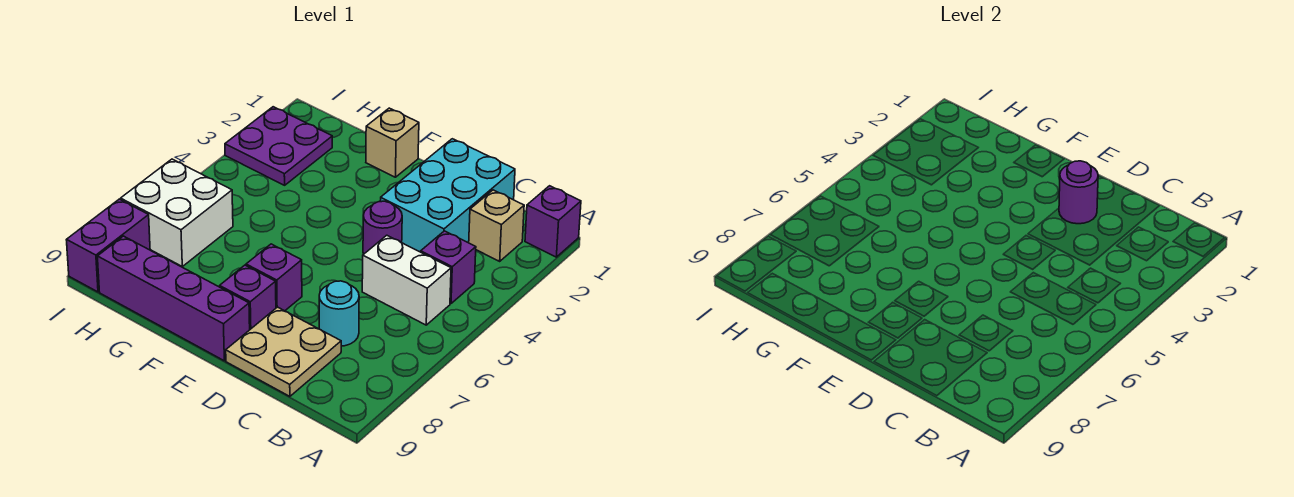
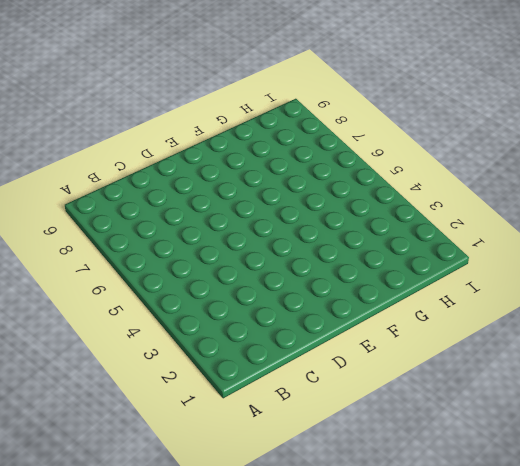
none -> purple 1x1 brick [525,186,581,257]
none -> tan 1x1 brick [469,190,524,261]
none -> purple 1x1 brick [421,231,476,303]

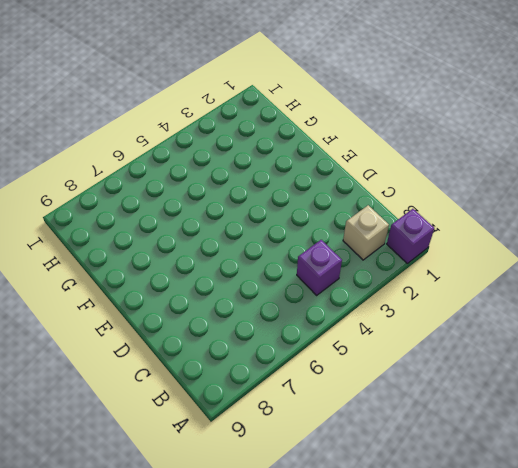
none -> white 1x2 brick [362,235,451,325]
none -> cyan 2x3 brick [380,139,515,252]
none -> cyan 1x1 round brick [319,281,359,346]

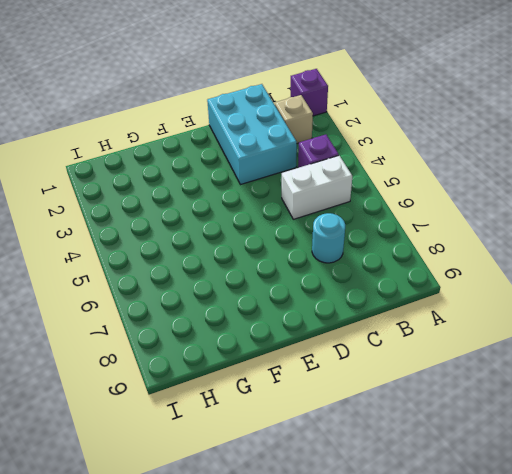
none -> tan 2x2 plate [226,307,341,396]
none -> purple 1x1 round brick [363,201,402,254]
none -> purple 1x1 brick [246,244,302,311]

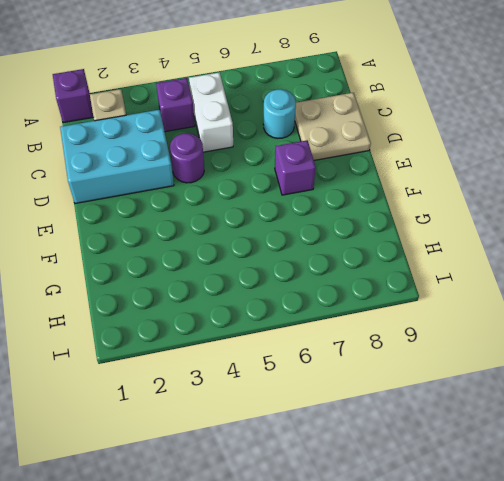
none -> purple 1x1 brick [220,265,276,329]
none -> purple 1x4 brick [97,236,250,361]
none -> tan 1x1 brick [366,108,419,177]

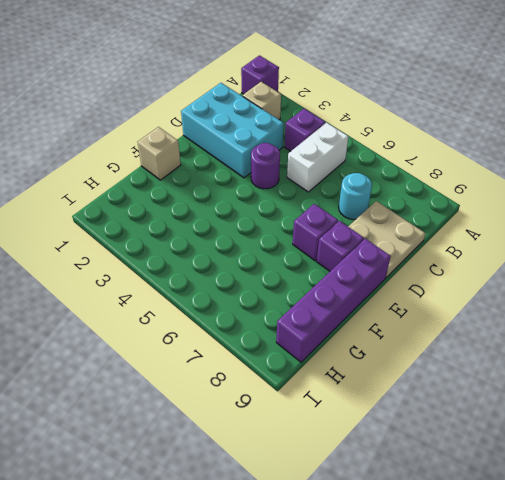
none -> purple 2x2 plate [225,107,332,185]
none -> white 2x2 brick [121,159,233,266]
none -> purple 1x2 brick [67,199,150,292]

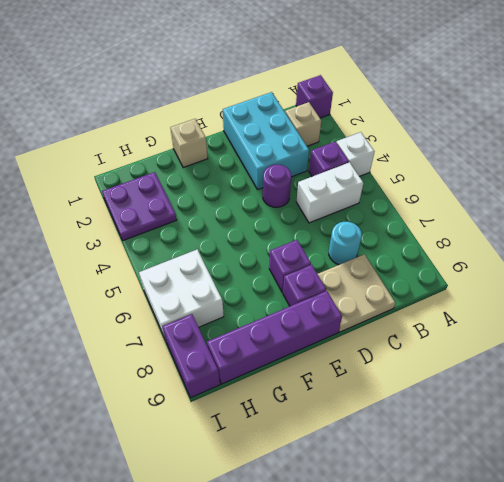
white 1x1 brick [337,132,374,176] -> none
none -> purple 1x1 round brick [1059,161,1098,224]

